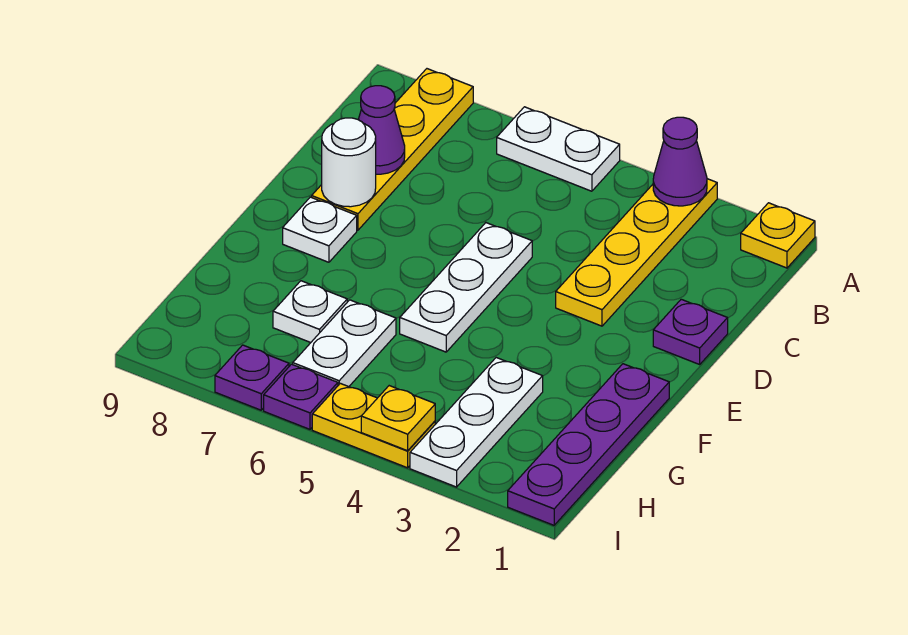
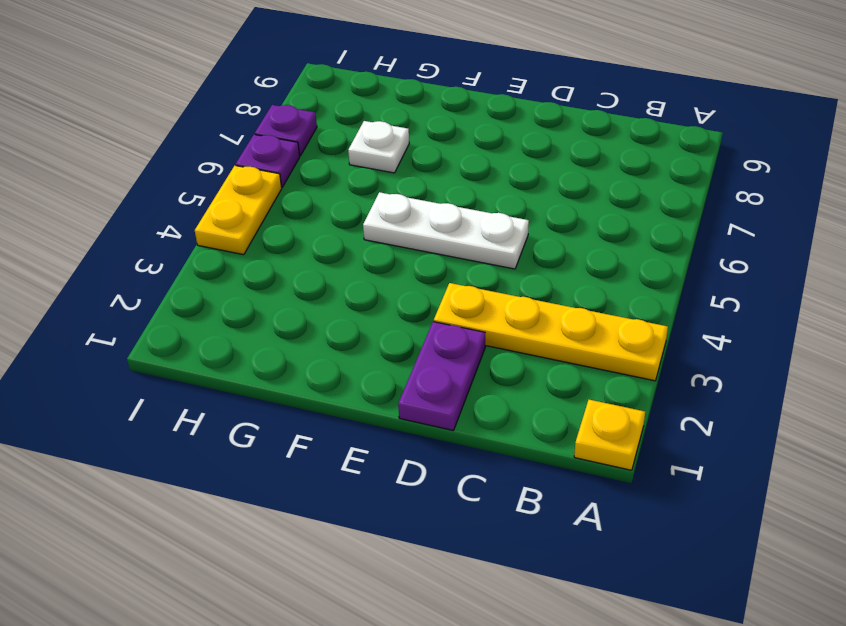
purple 1x2 plate [398,322,485,431] -> purple 1x1 plate [653,299,728,364]
none -> white 1x2 plate [497,107,620,191]
none -> yellow 1x4 plate [312,69,473,230]
none -> white 1x1 plate [283,197,357,262]

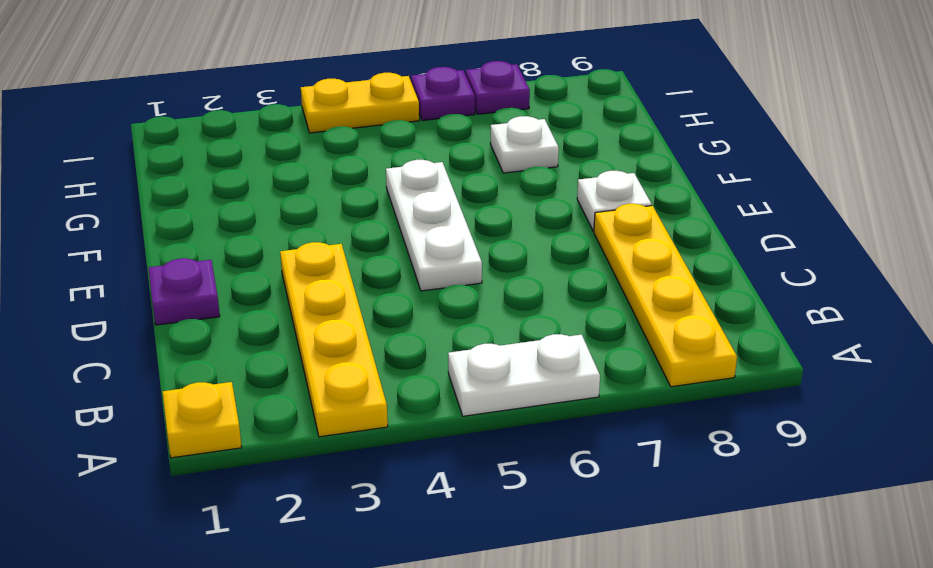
none -> purple 1x4 plate [508,364,669,525]
none -> white 1x3 plate [410,358,543,487]
none -> white 1x2 plate [293,300,396,387]

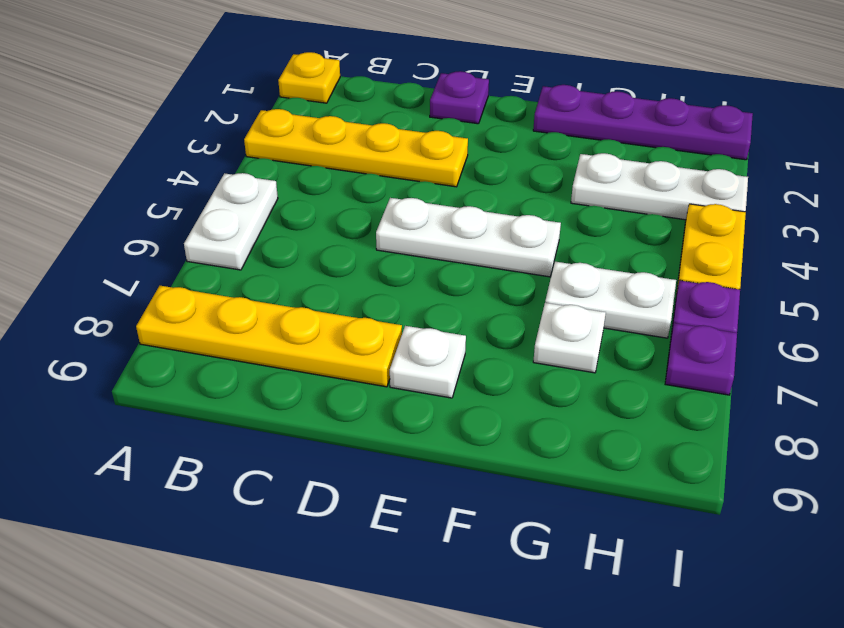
none -> purple 1x1 cone [653,117,707,206]
none -> purple 1x1 cone [358,86,405,174]
none -> white 1x1 round brick [322,118,376,207]

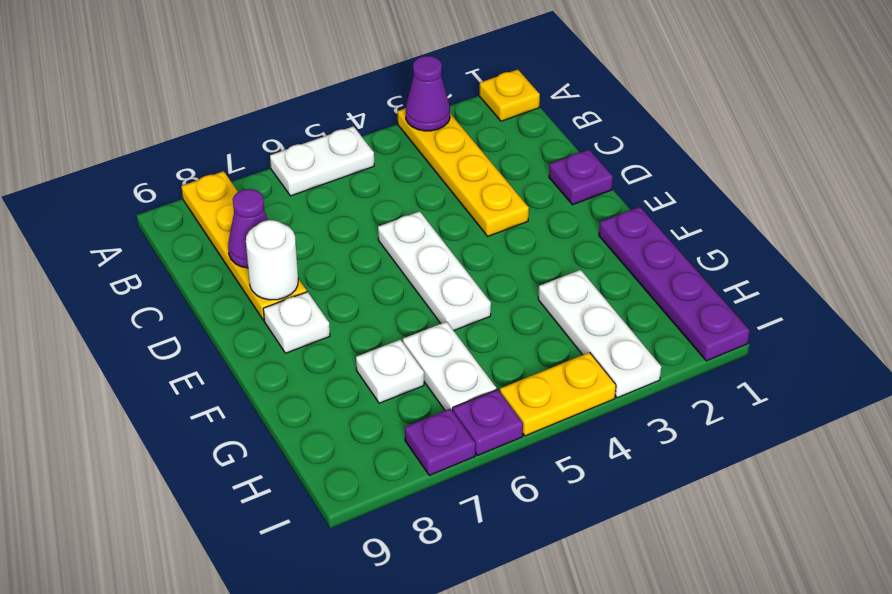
none -> yellow 1x1 plate [361,386,435,451]

